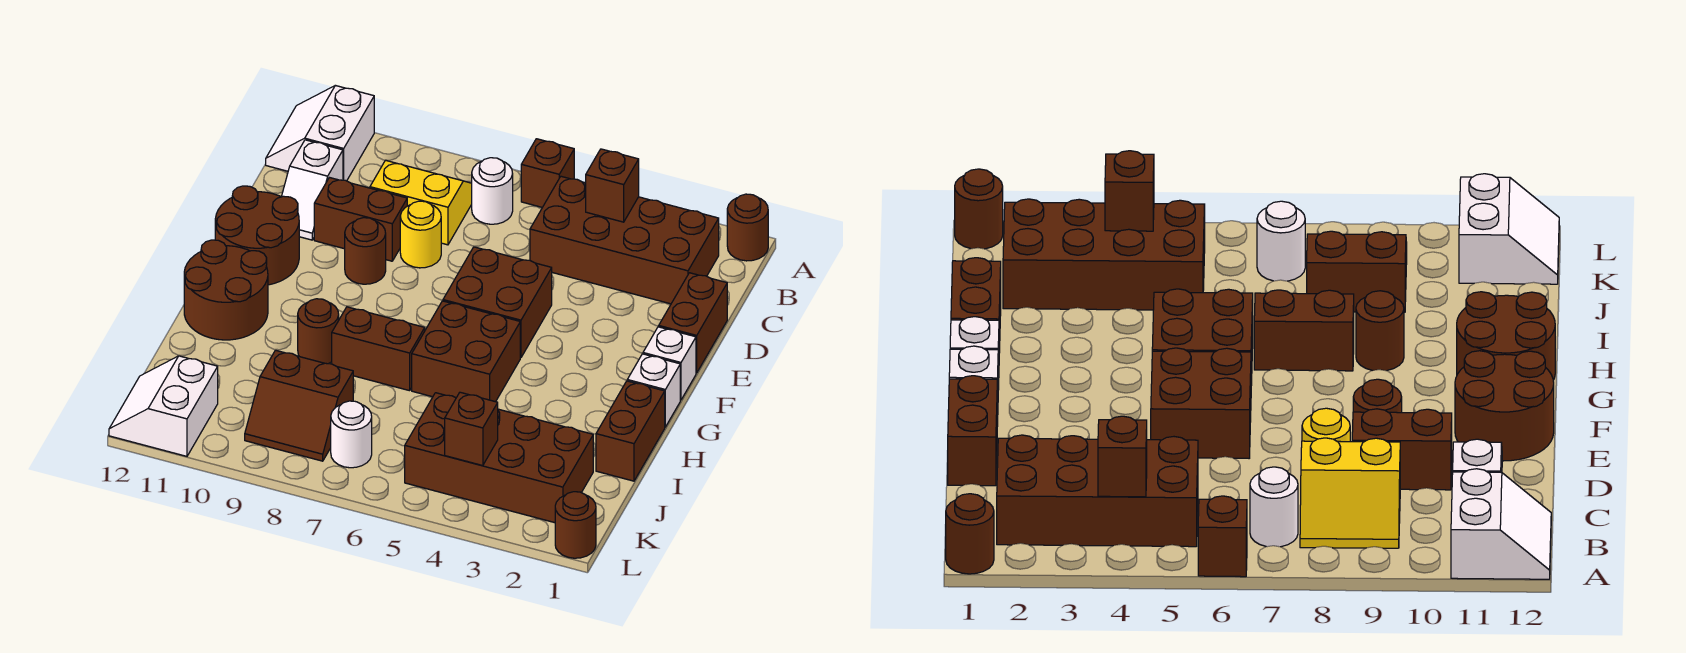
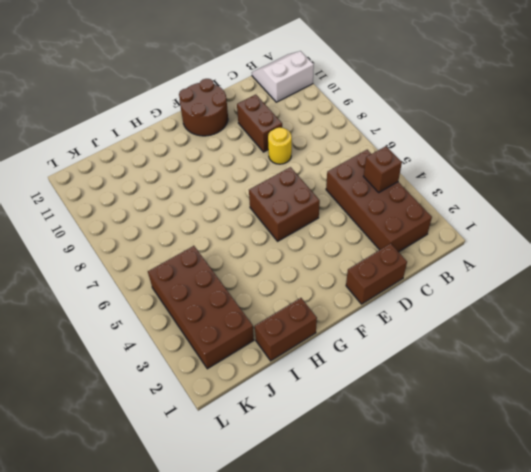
none -> brown 1x1 round brick [727,194,768,261]
none -> brown 1x1 brick [521,139,574,207]
none -> white 1x1 round brick [472,158,513,224]

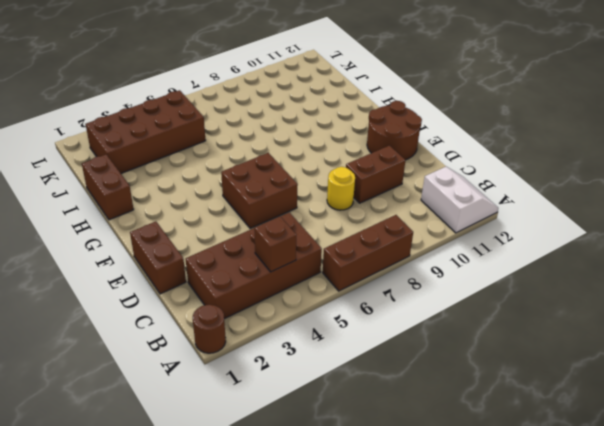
brown 1x3 brick [323,215,413,291] -> brown 1x1 brick [521,139,574,207]
none -> white 1x1 round brick [472,158,513,224]
none -> yellow 2x2 slope [370,160,472,245]
none -> white 1x2 slope [282,140,343,240]

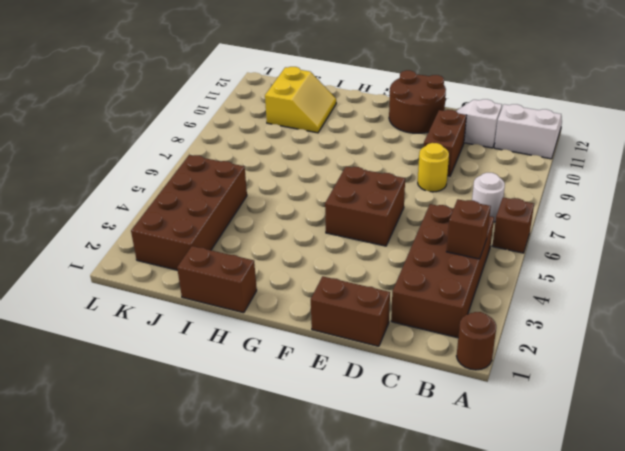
yellow 2x2 slope [265,67,336,133] -> yellow 2x2 slope moved to [370,160,472,245]
none -> brown 1x1 round brick [345,218,386,284]
none -> white 1x1 brick [643,327,696,400]
none -> white 1x1 brick [627,354,680,427]

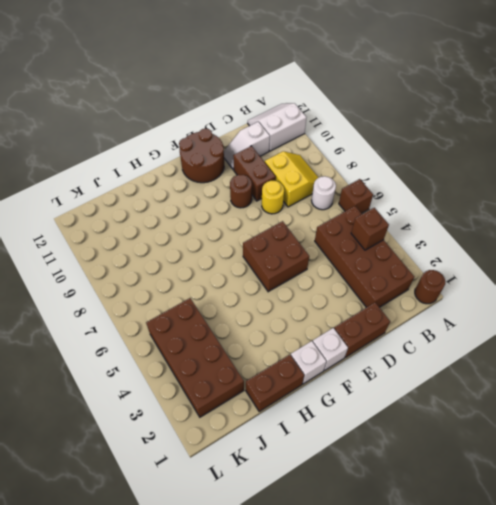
none -> brown 2x2 brick [412,301,520,402]
none -> brown 2x2 round brick [184,240,268,340]
none -> brown 1x2 brick [332,307,425,391]

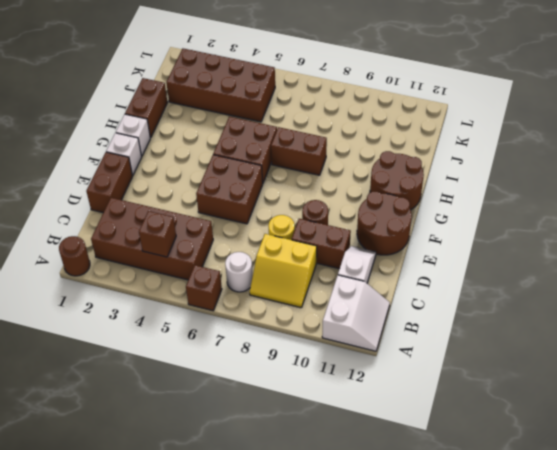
none -> brown 1x1 round brick [298,299,339,364]
none -> brown 2x2 slope [245,350,353,461]
none -> white 1x1 round brick [331,401,372,468]

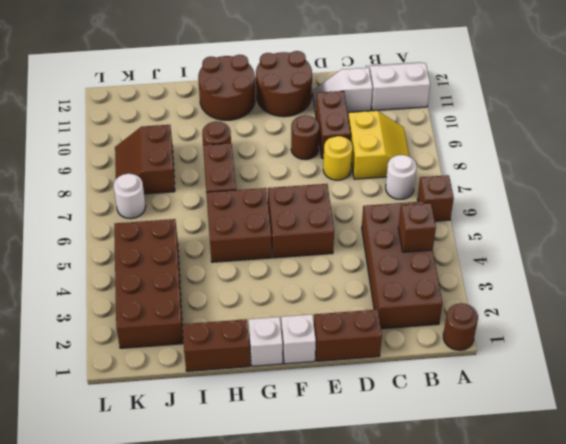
none -> white 2x2 slope [109,356,218,456]
none -> brown 1x1 round brick [555,492,596,558]
none -> brown 1x1 brick [445,392,498,466]

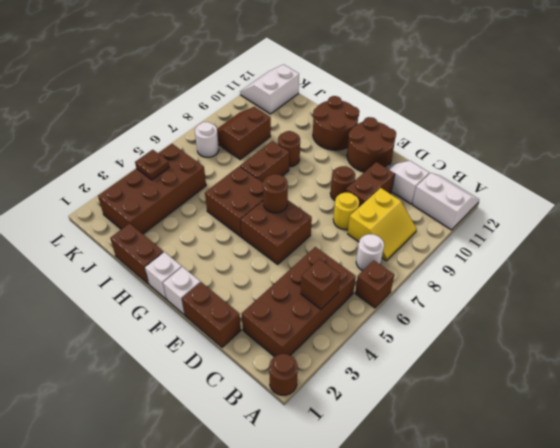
brown 1x1 round brick [263,174,288,213] -> brown 1x1 round brick moved to [555,492,596,558]
brown 1x1 plate [135,150,169,180] -> brown 1x1 brick [445,392,498,466]
white 2x2 slope [240,65,299,114] -> white 2x2 slope turned to [109,356,218,456]

